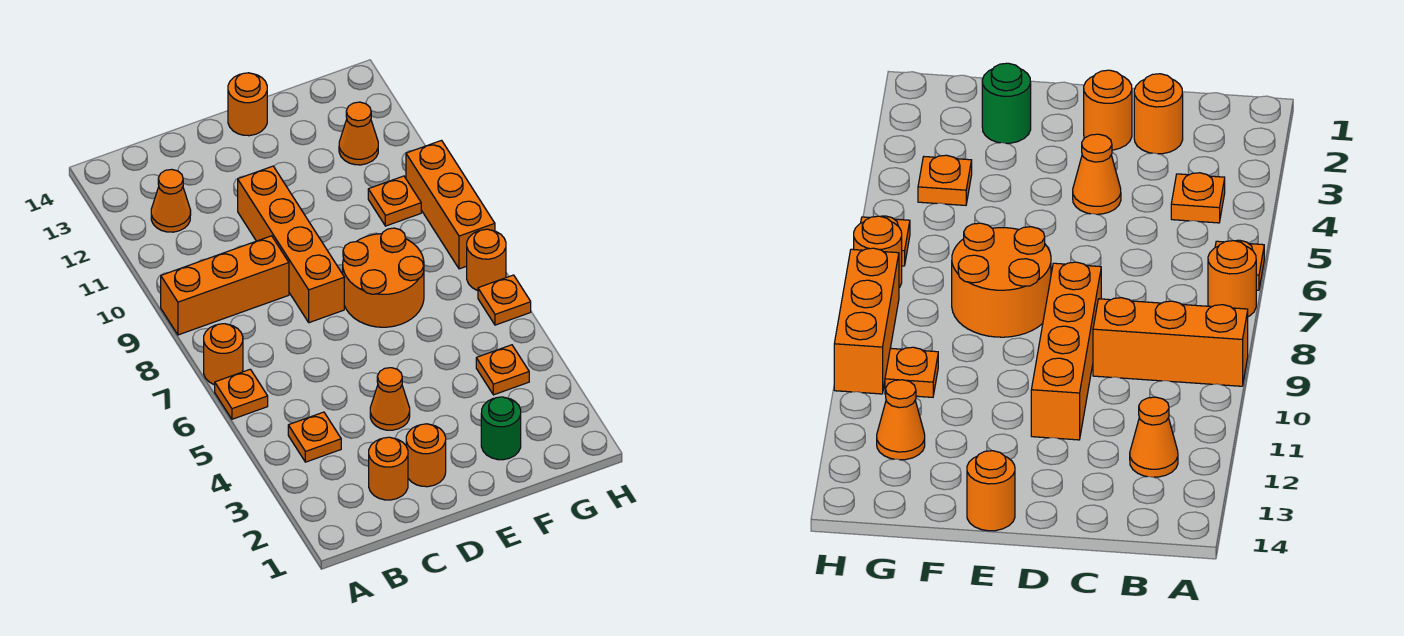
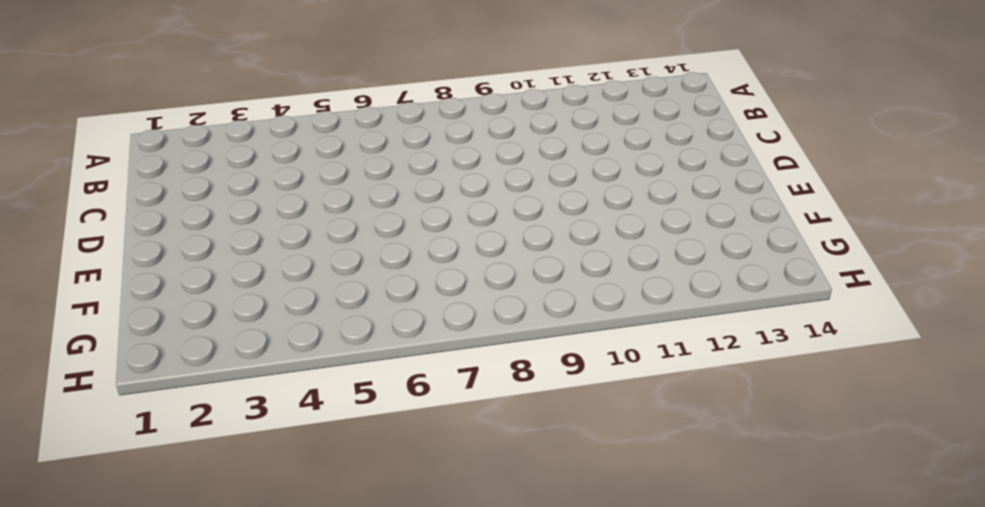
none -> orange 1x1 plate [215,369,268,419]
none -> orange 1x1 round brick [204,324,243,385]
none -> orange 1x3 brick [161,236,289,335]

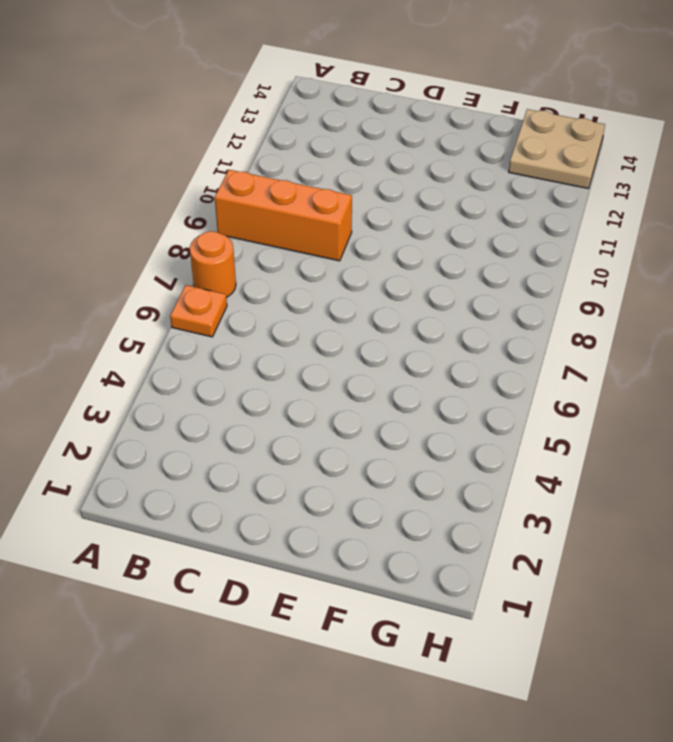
tan 2x2 plate [509,109,605,188] -> none
none -> orange 1x1 plate [288,412,341,462]
none -> orange 1x1 cone [151,169,191,232]
none -> orange 1x1 round brick [369,437,408,500]

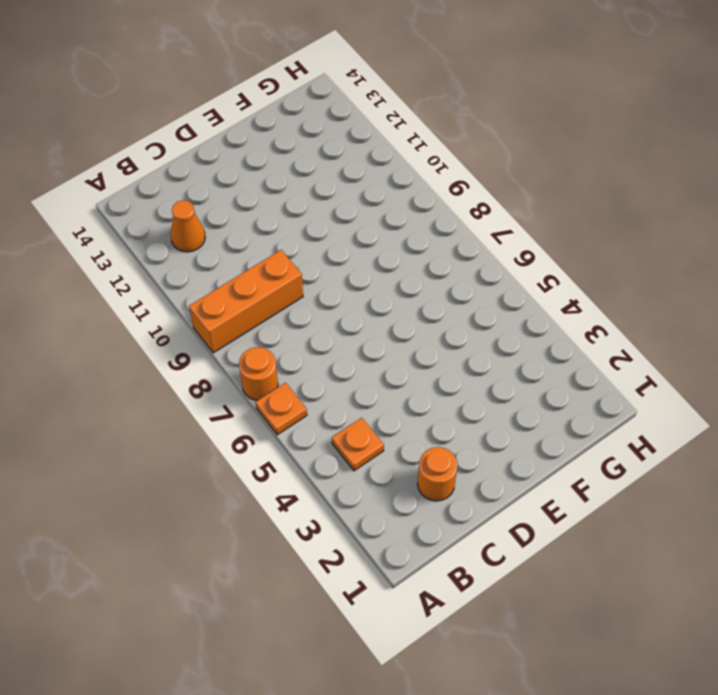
none -> orange 1x1 round brick [406,424,446,487]
none -> orange 1x1 cone [370,368,410,430]
none -> orange 1x4 brick [238,166,344,323]

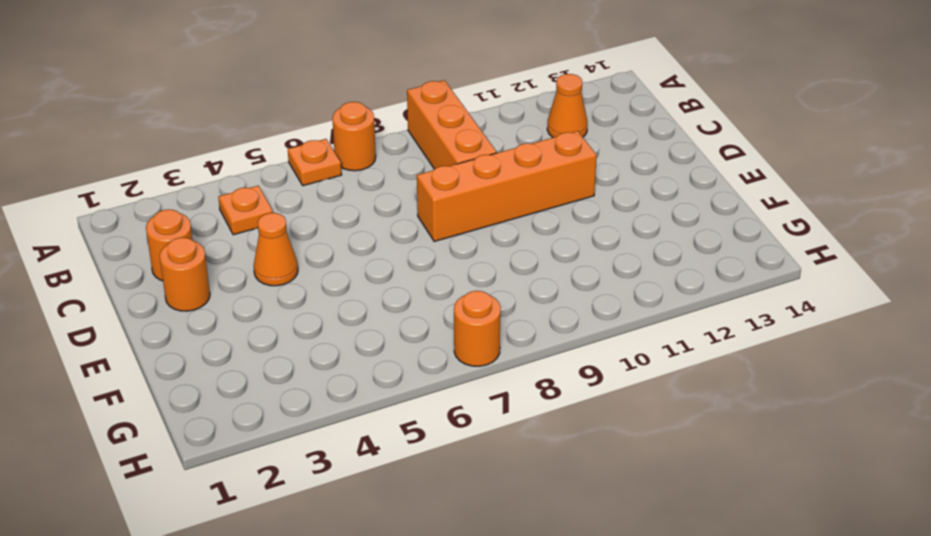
none -> orange 2x2 round brick [343,228,424,327]
none -> orange 1x1 round brick [228,73,267,136]
none -> green 1x1 round brick [481,397,521,460]

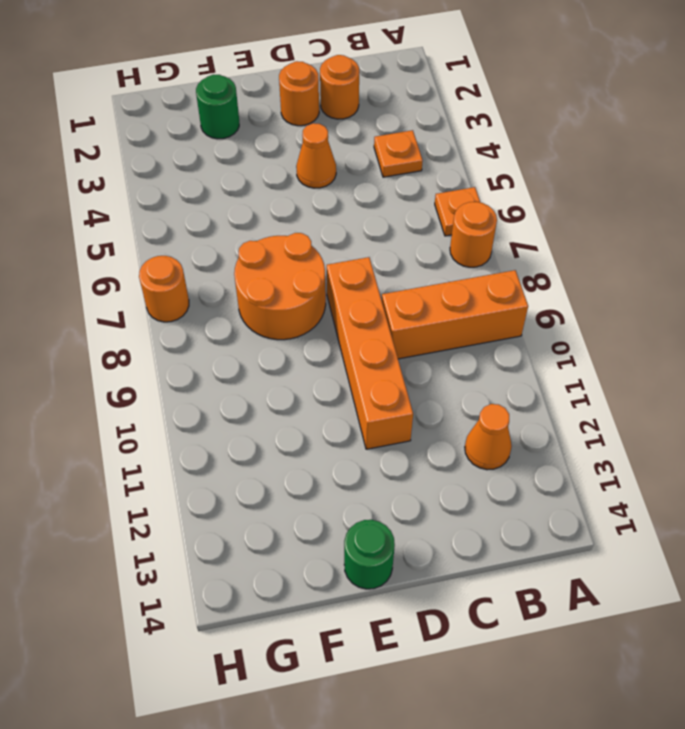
green 1x1 round brick [344,520,395,589] -> orange 1x1 round brick [228,73,267,136]
none -> orange 1x1 plate [476,345,529,395]
none -> orange 1x1 plate [368,176,421,226]
none -> orange 1x1 cone [339,102,378,165]

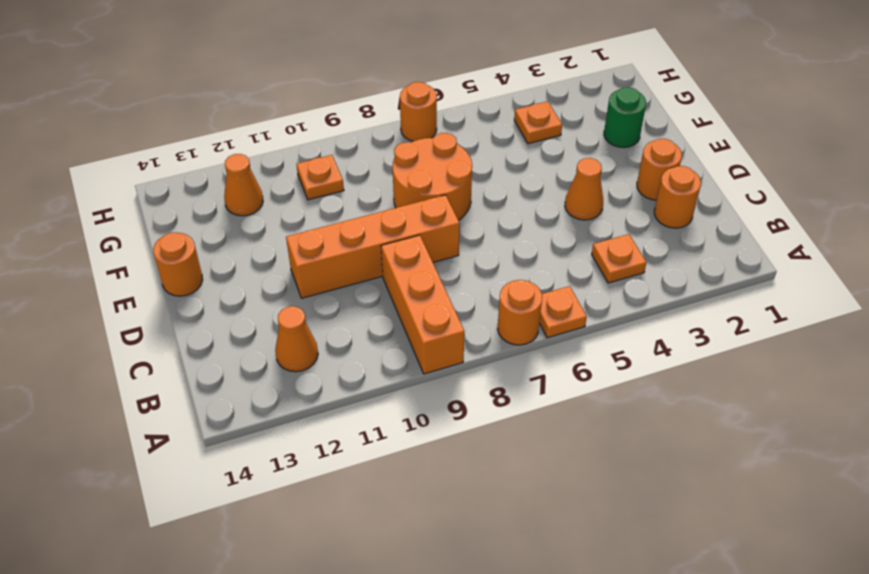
none -> orange 1x1 plate [478,275,531,325]
none -> orange 1x3 brick [406,140,495,269]

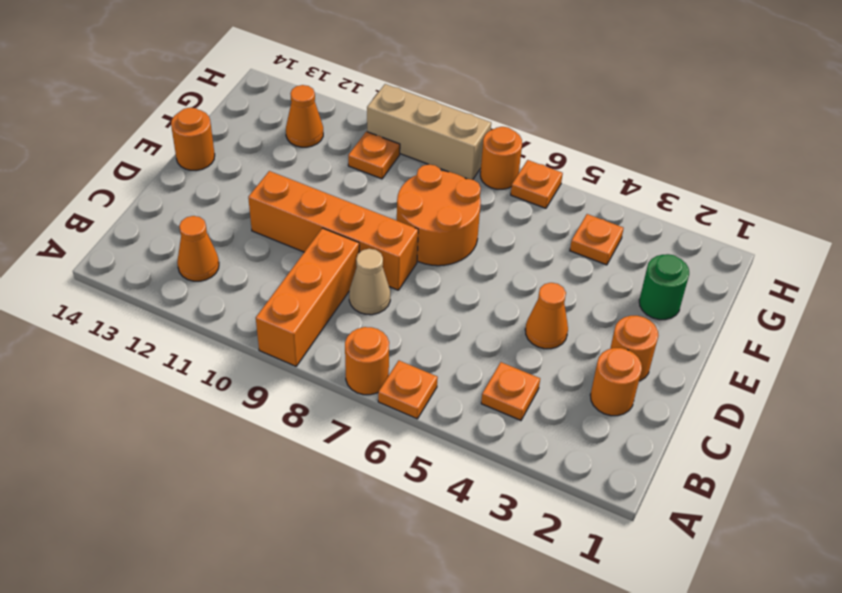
tan 1x1 cone [349,249,390,315] -> none
tan 1x3 brick [367,84,491,180] -> orange 1x3 brick [406,140,495,269]

